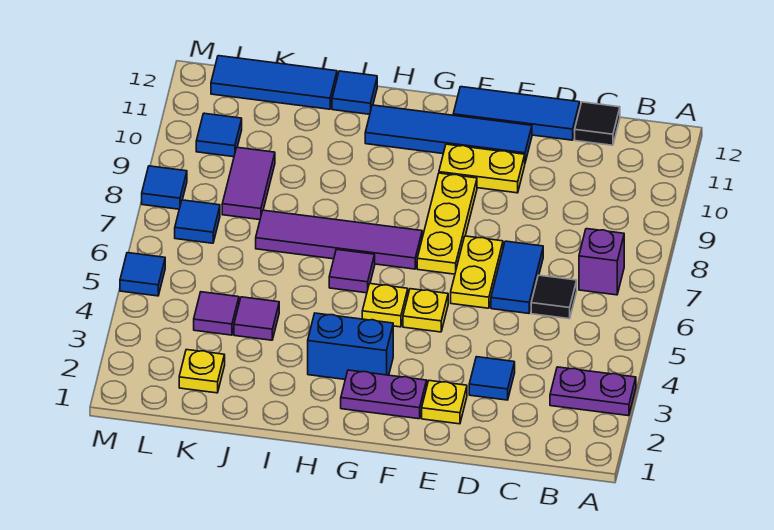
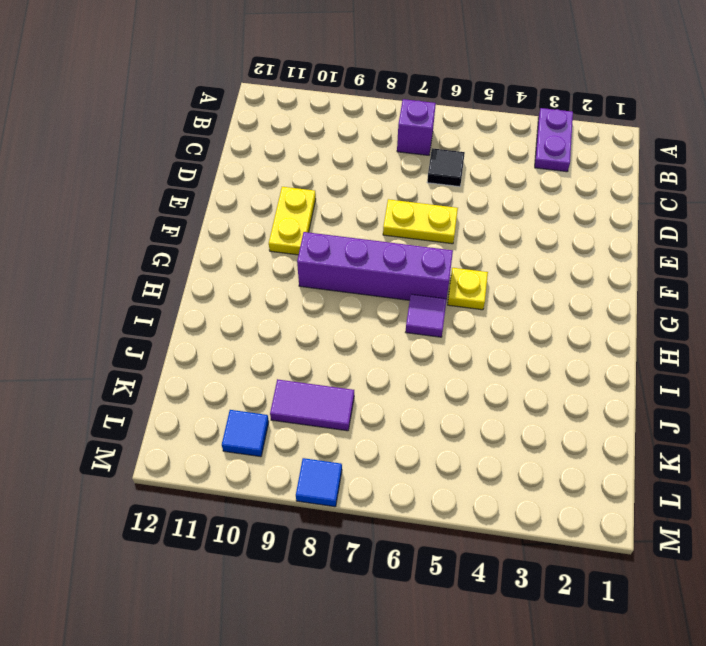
purple 1x4 brick [297,232,453,300] -> purple 1x4 tile [256,210,422,269]
none -> black 1x1 tile [575,102,620,145]
none -> blue 1x1 tile [469,357,515,400]
none -> blue 1x2 tile [491,241,543,313]

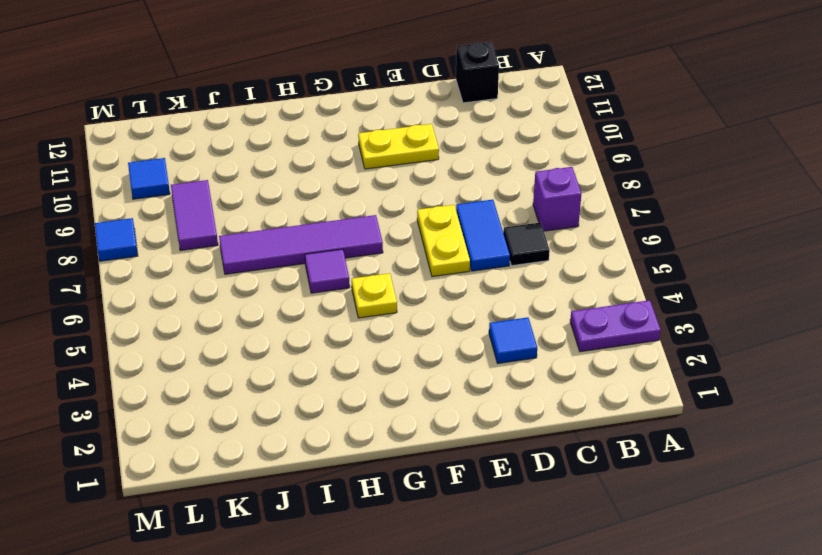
black 1x1 brick [456,42,499,103] -> black 1x1 tile [575,102,620,145]
none -> blue 1x3 tile [453,87,580,140]
none -> yellow 1x1 plate [422,381,467,424]
none -> blue 1x4 tile [365,105,532,162]

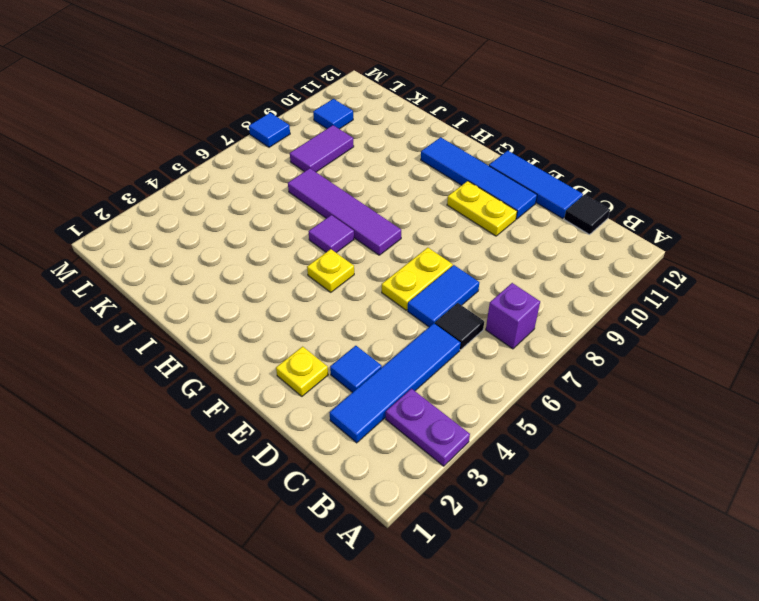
blue 1x4 tile [330,323,461,443] -> none
none -> purple 1x2 plate [341,370,427,419]
none -> yellow 1x1 plate [403,289,448,332]
none -> yellow 1x3 plate [417,173,477,274]

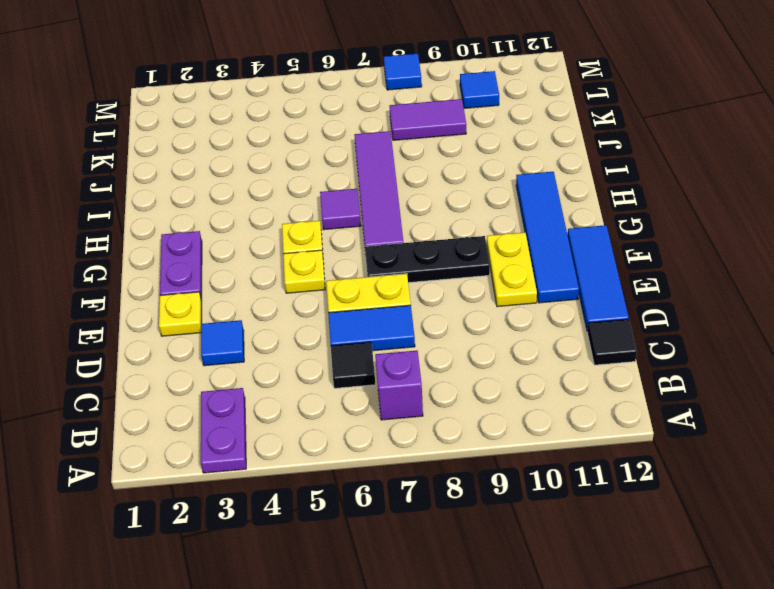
black 1x3 plate [365,236,490,283] -> yellow 1x3 plate [417,173,477,274]
none -> blue 1x2 brick [308,313,393,379]
none -> blue 1x1 tile [332,71,377,114]
none -> purple 1x1 tile [234,297,279,340]

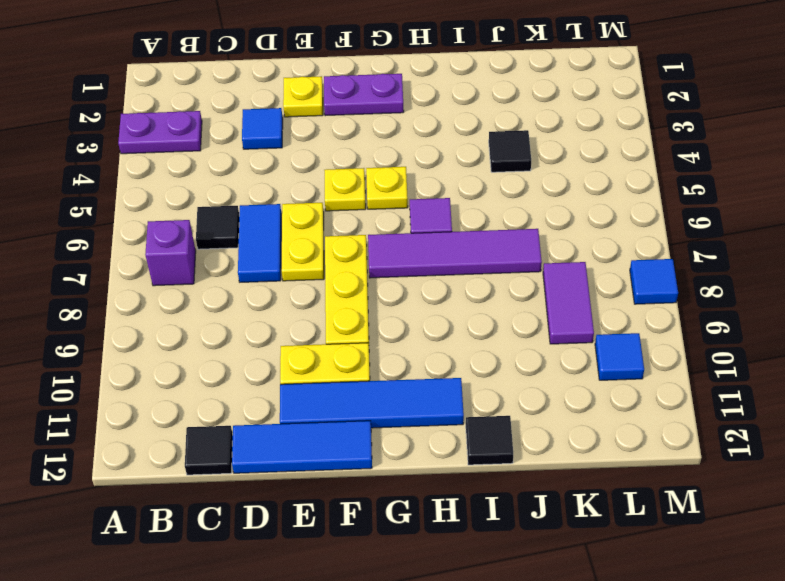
black 1x1 tile [466,416,513,465] -> blue 1x1 tile [332,71,377,114]
black 1x1 tile [489,130,531,172] -> purple 1x1 tile [234,297,279,340]
none -> blue 1x2 brick [308,313,393,379]
none -> blue 1x3 tile [211,56,337,109]
none -> yellow 1x1 plate [179,350,225,393]

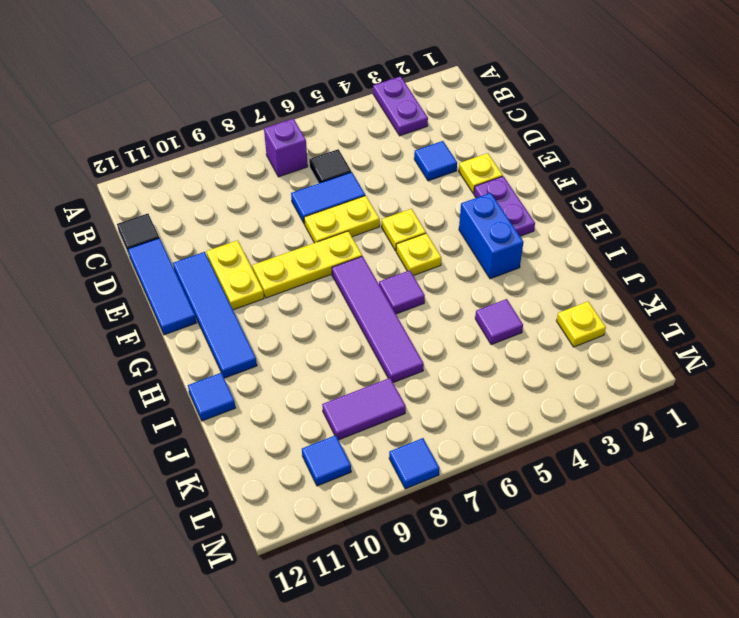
none -> blue 1x3 tile [211,56,337,109]
none -> purple 1x1 tile [194,292,239,335]
none -> blue 1x1 tile [175,200,220,243]

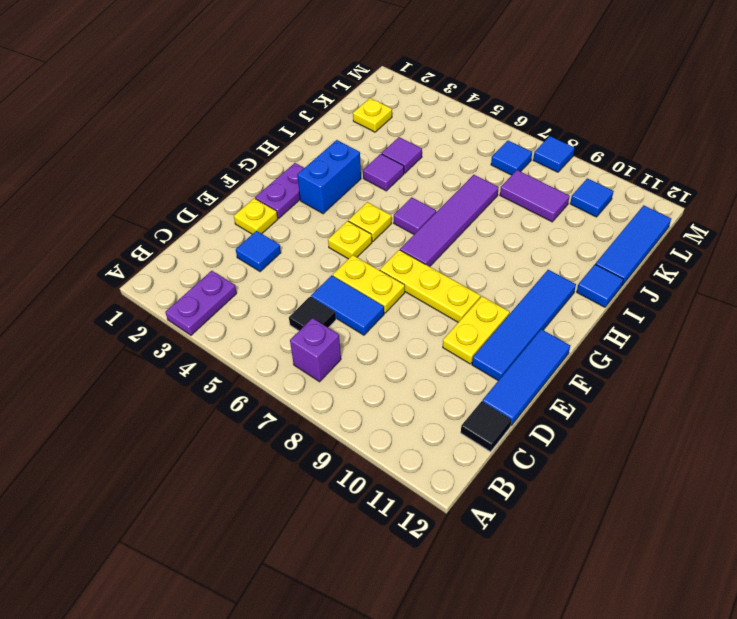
purple 1x1 tile [363,154,404,191] -> purple 1x1 tile moved to [194,292,239,335]
none -> blue 1x1 tile [120,253,165,296]

